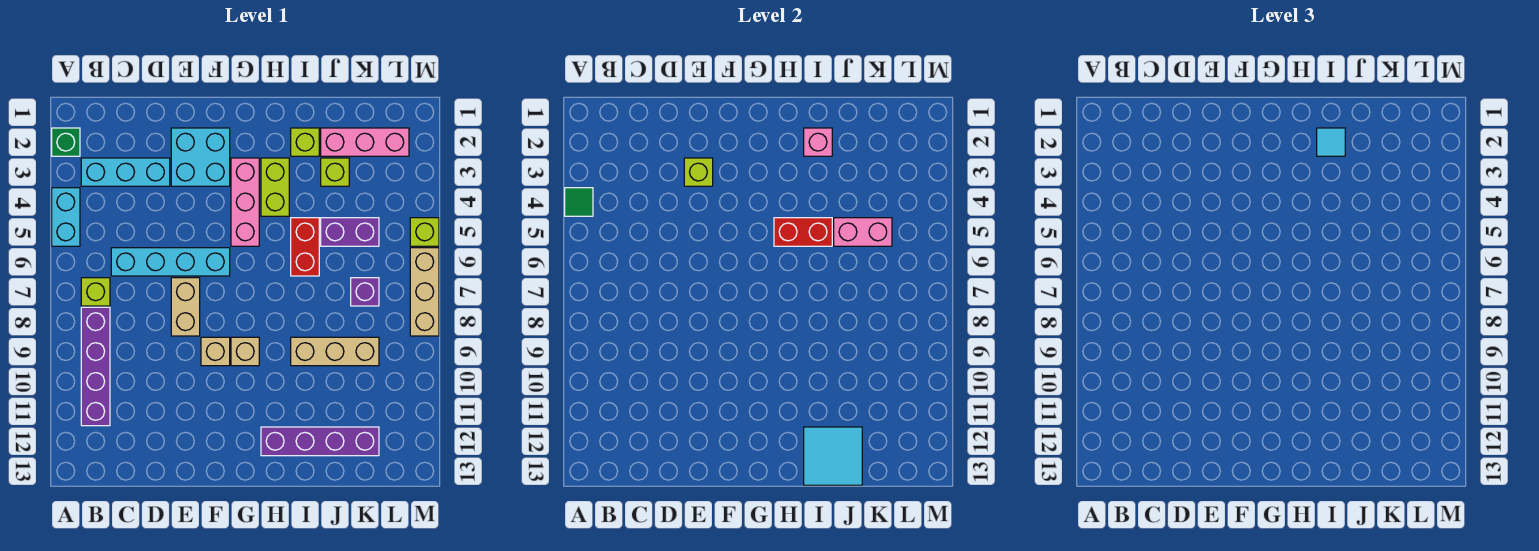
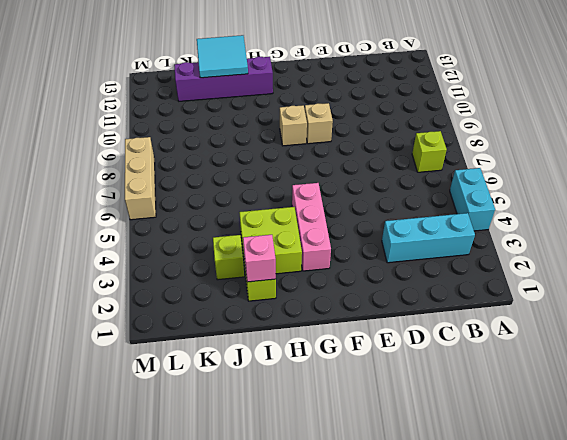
lime 2x2 brick [239,207,302,274] -> lime 1x2 brick [261,158,289,216]
none -> green 1x1 brick [52,128,80,156]
none -> purple 1x4 brick [81,307,110,426]
none -> cyan 1x4 brick [111,248,230,276]

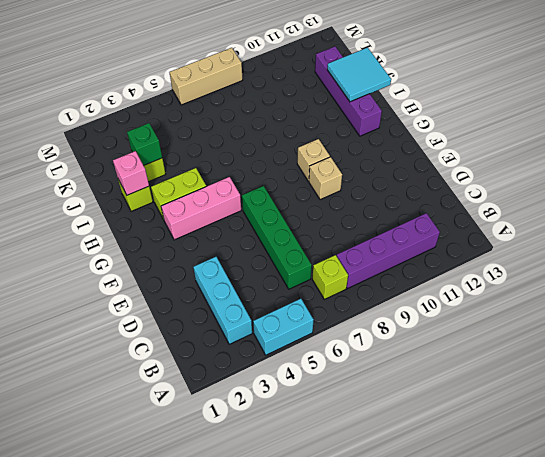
green 1x4 brick [242,186,312,289] -> cyan 1x4 brick [111,248,230,276]
green 1x1 brick [127,123,162,166] -> green 1x1 brick moved to [52,128,80,156]
none -> cyan 2x2 brick [171,128,230,186]
none -> tan 1x2 brick [171,278,200,336]
none -> red 1x2 brick [291,218,319,276]

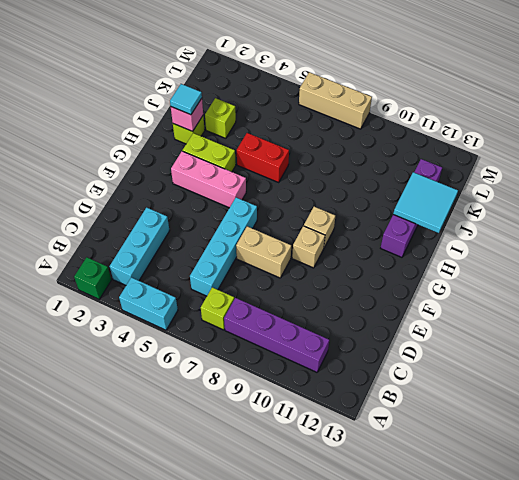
none -> cyan 2x2 brick [171,128,230,186]
none -> tan 1x3 brick [291,337,379,366]
none -> pink 1x3 brick [321,128,409,156]

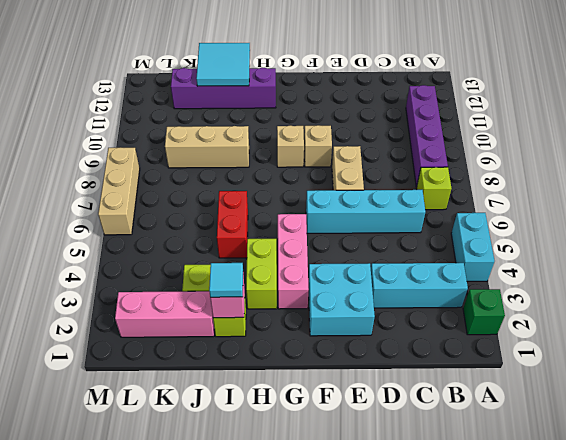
none -> purple 1x2 brick [321,218,379,246]
none -> purple 1x1 brick [351,278,379,306]
none -> lime 1x1 brick [410,218,439,246]

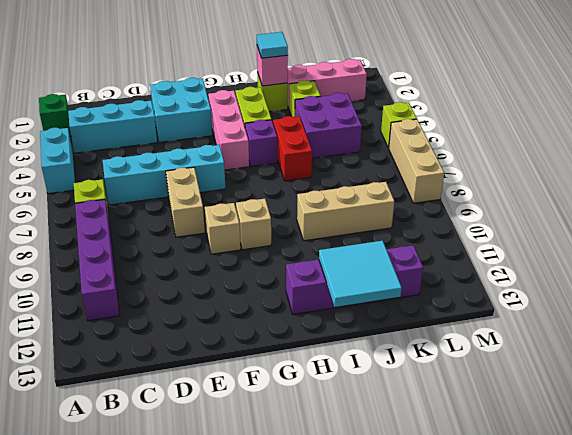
purple 1x1 brick [245,120,277,166] -> purple 1x1 brick moved to [351,278,379,306]
purple 2x2 brick [295,93,362,158] -> purple 1x2 brick [321,218,379,246]
none -> green 1x1 tile [565,188,593,216]
none -> lime 1x1 brick [684,158,713,186]
none -> red 1x2 brick [774,218,832,246]

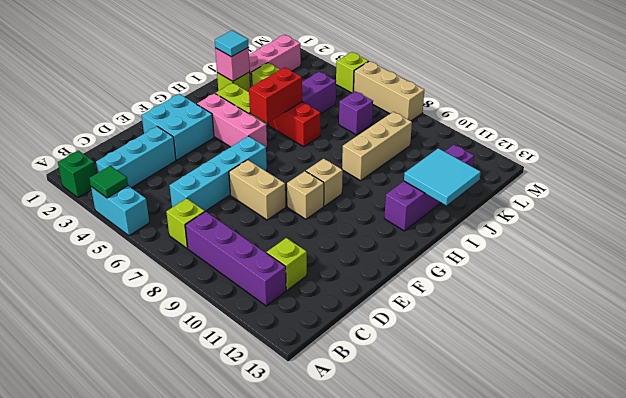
lime 1x1 brick [267,238,307,290] -> lime 1x1 brick moved to [684,158,713,186]
none -> pink 1x2 brick [834,218,892,246]

